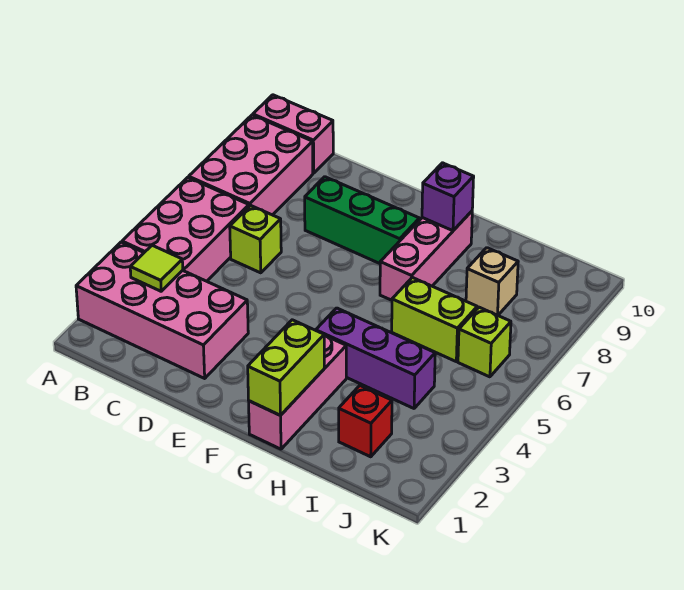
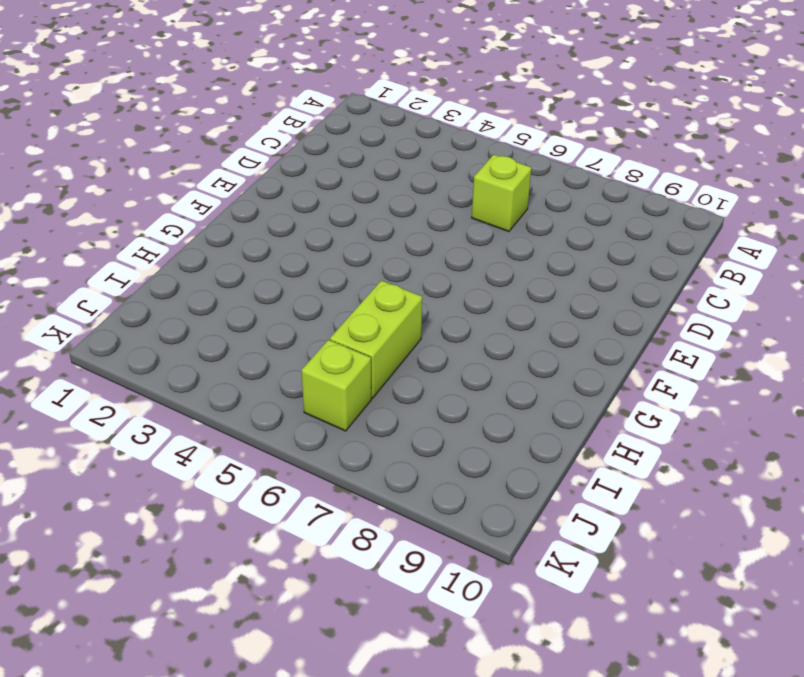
none -> pink 2x4 brick [76,242,248,378]
none -> pink 2x3 brick [122,177,249,281]
none -> pink 2x3 brick [189,115,313,215]

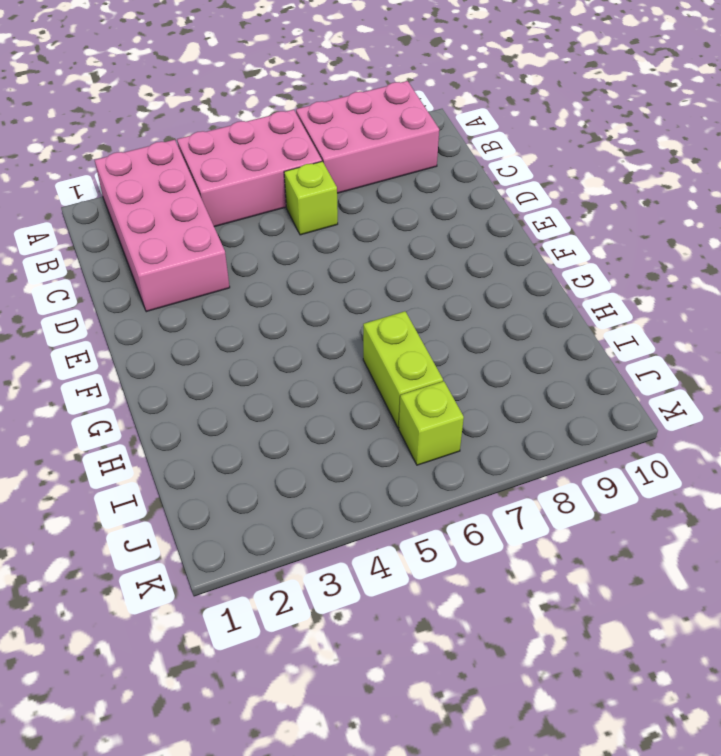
none -> pink 1x2 brick [253,95,333,173]
none -> green 1x3 brick [305,177,419,264]
none -> pink 1x3 brick [249,336,346,449]

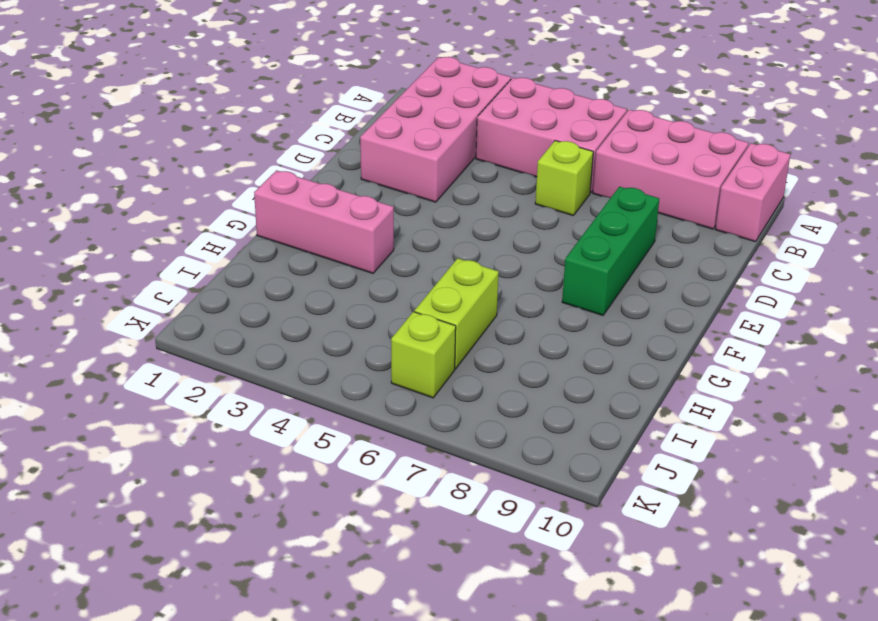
none -> purple 1x3 brick [316,308,435,408]
none -> pink 1x3 brick [380,211,472,300]
none -> red 1x1 brick [339,385,392,457]

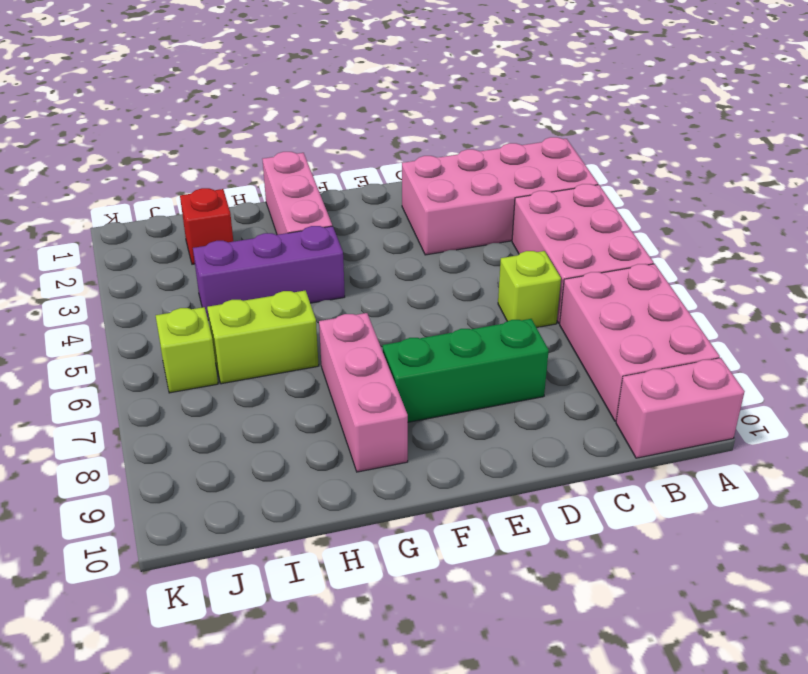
none -> tan 1x1 brick [466,248,518,315]
none -> lime 1x1 tile [130,245,183,291]
none -> lime 1x2 brick [248,320,324,415]

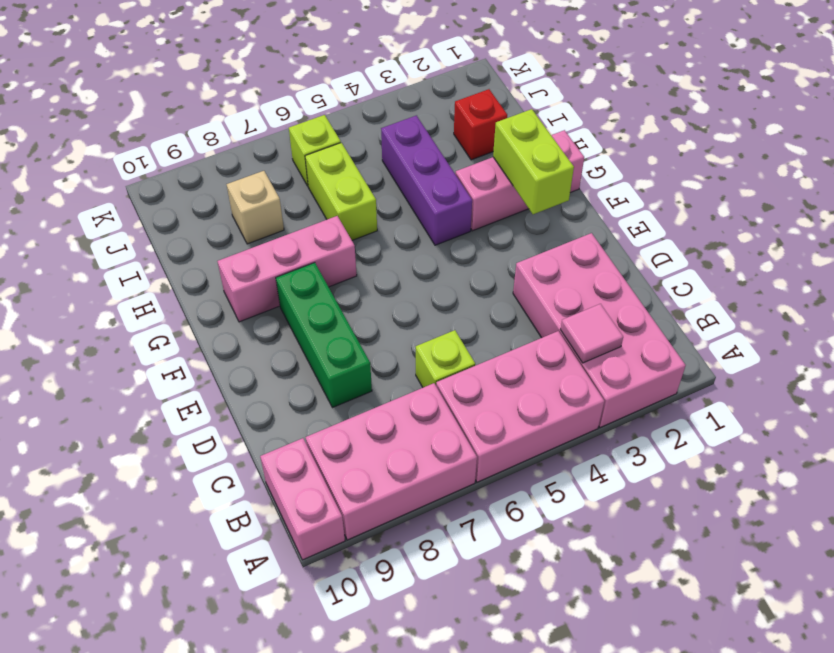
pink 1x1 tile [560,304,623,363] -> lime 1x1 tile [130,245,183,291]
lime 1x2 brick [493,109,574,214] -> lime 1x2 brick turned to [248,320,324,415]
none -> purple 1x1 brick [422,163,474,231]

